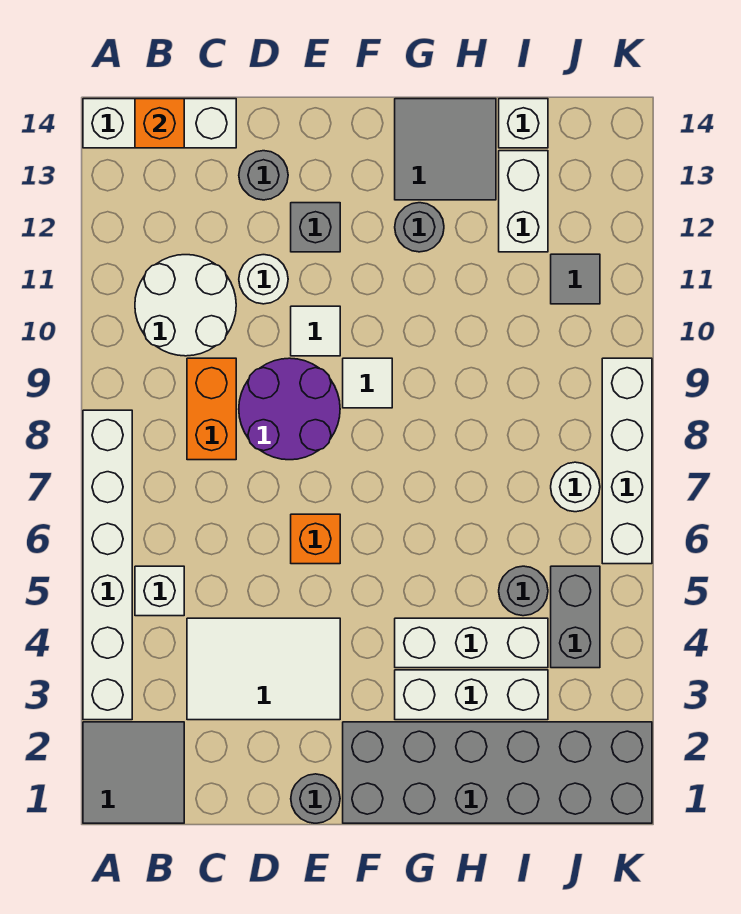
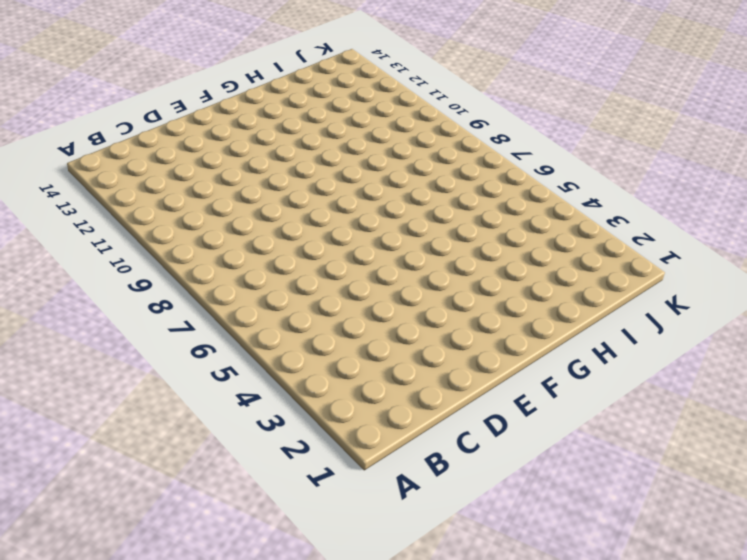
none -> grey 2x2 tile [83,722,184,823]
none -> white 1x6 brick [83,410,132,720]
none -> white 1x3 brick [83,99,236,148]

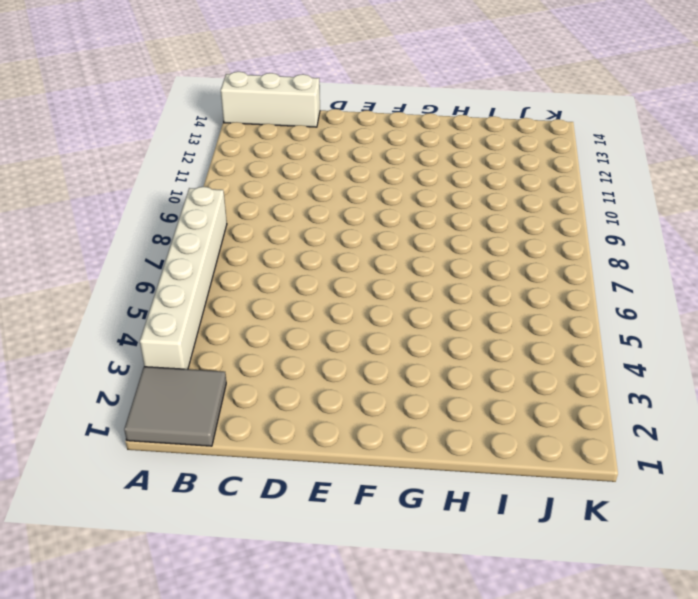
none -> white 1x1 brick [135,566,184,616]
none -> white 2x2 round brick [135,255,236,356]
none -> white 2x3 tile [187,618,340,720]

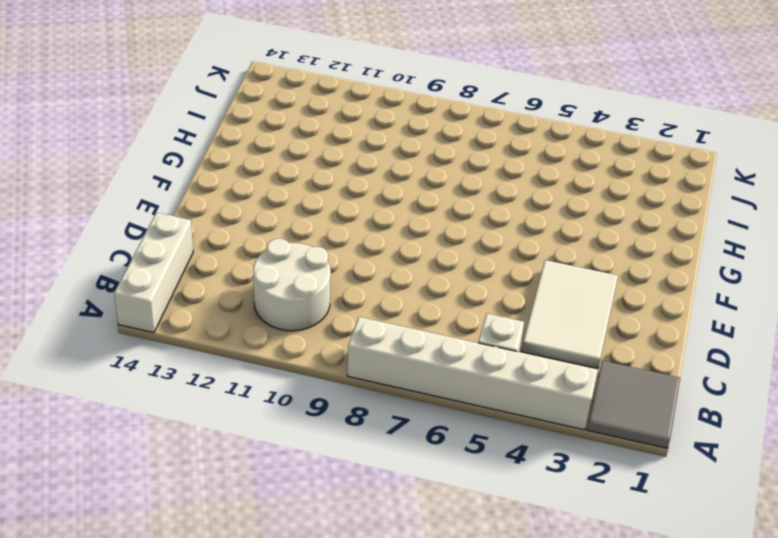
none -> orange 1x2 brick [187,358,236,460]
none -> purple 2x2 round brick [239,358,340,460]
none -> white 1x1 round brick [239,255,288,304]

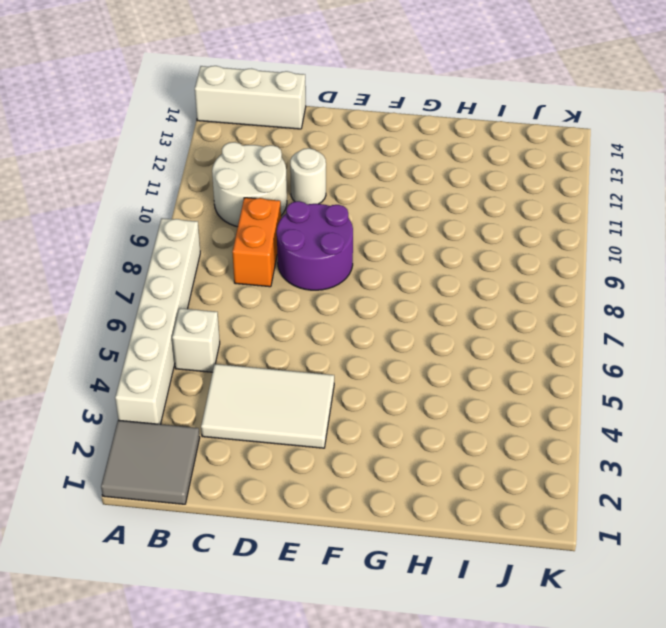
none -> grey 1x1 round brick [239,151,288,200]
none -> grey 1x1 round brick [291,774,340,823]
none -> orange 1x1 brick [291,514,340,564]

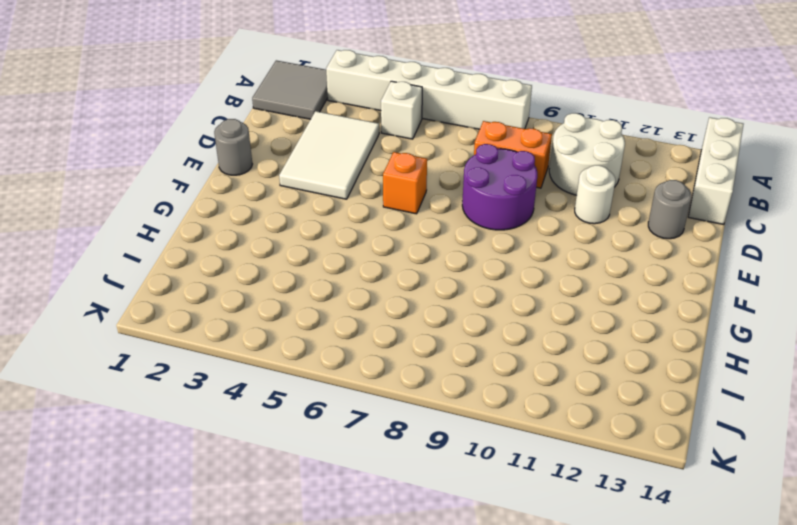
none -> white 1x1 tile [291,306,340,356]
none -> grey 1x1 brick [291,203,340,252]
none -> grey 2x6 brick [343,722,652,823]

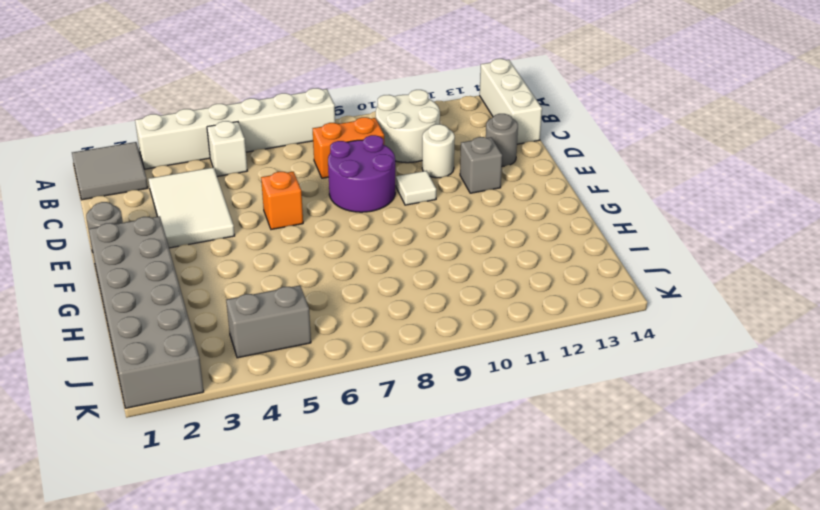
none -> white 1x1 tile [343,358,392,408]
none -> white 1x3 brick [395,670,548,720]
none -> white 1x3 brick [395,618,548,668]

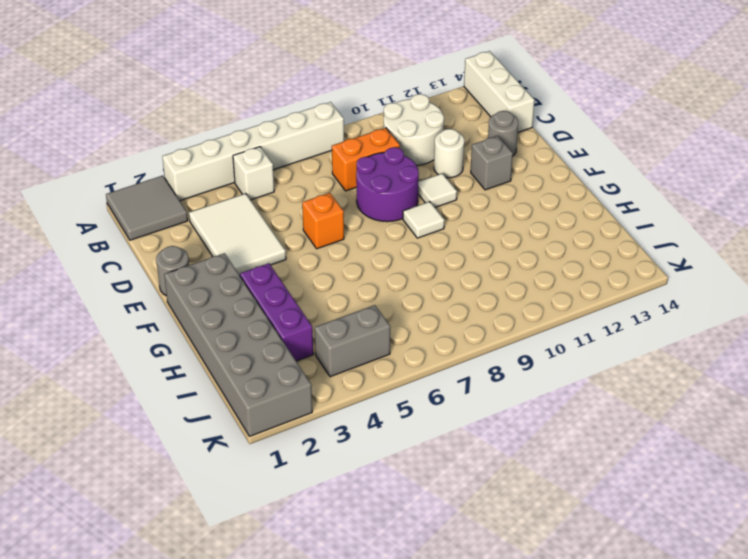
purple 1x3 brick [240,263,313,361] -> white 1x3 brick [395,670,548,720]
none -> white 1x3 brick [395,618,548,668]
none -> grey 1x1 round brick [395,203,444,252]
none -> grey 2x2 tile [395,99,496,200]

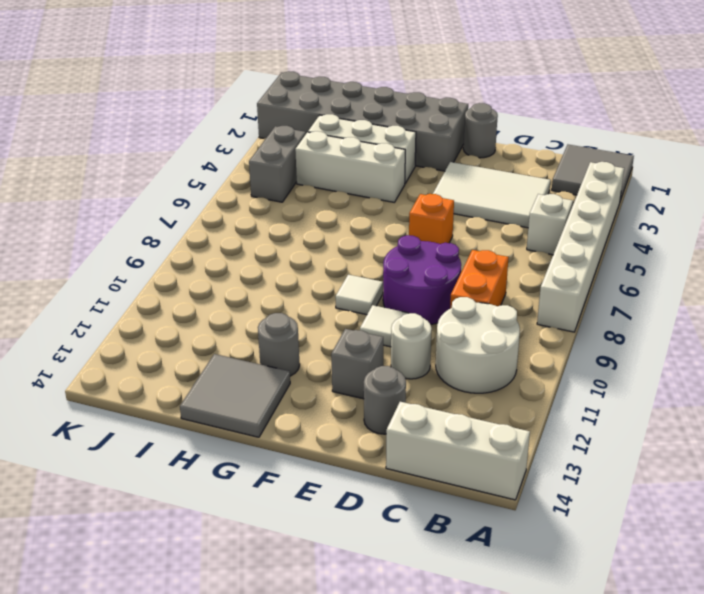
none -> grey 1x1 round brick [499,566,548,616]
none -> white 1x2 brick [499,151,548,252]
none -> white 1x1 brick [499,99,548,148]

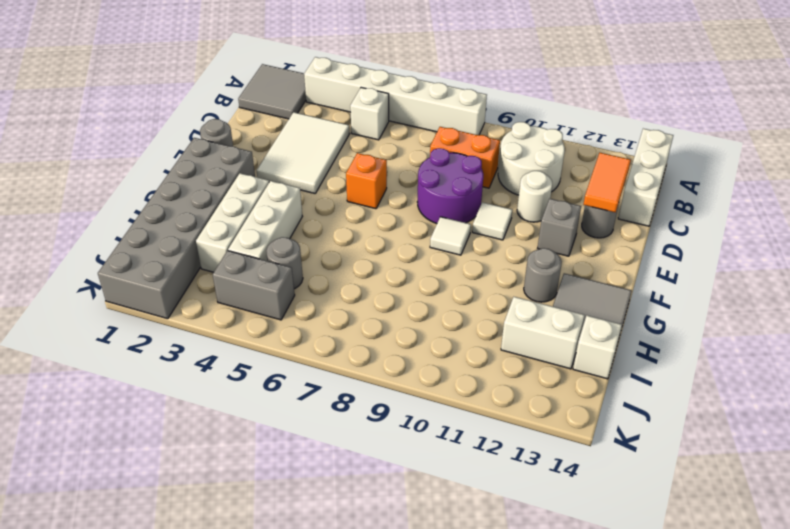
orange 1x2 tile [583,153,631,213] -> none
none -> white 1x1 round brick [551,462,600,512]
none -> grey 1x1 tile [551,254,600,304]
none -> white 1x4 brick [602,358,652,564]

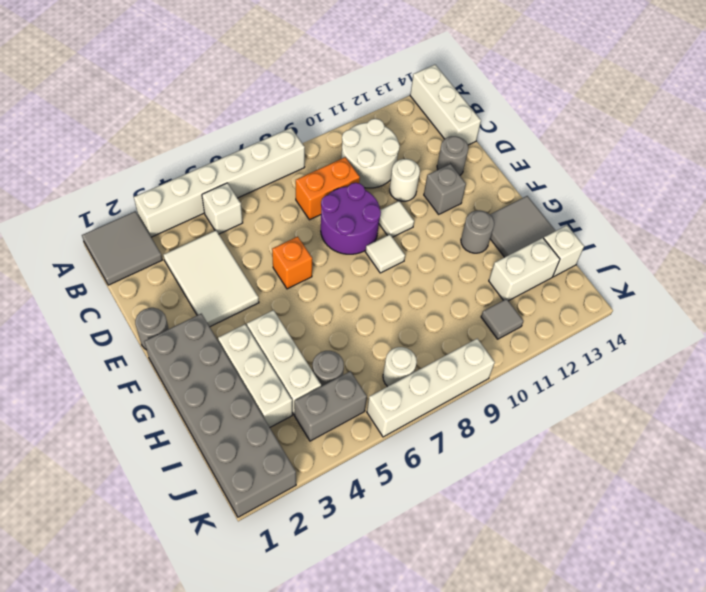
none -> orange 1x1 brick [135,99,184,148]

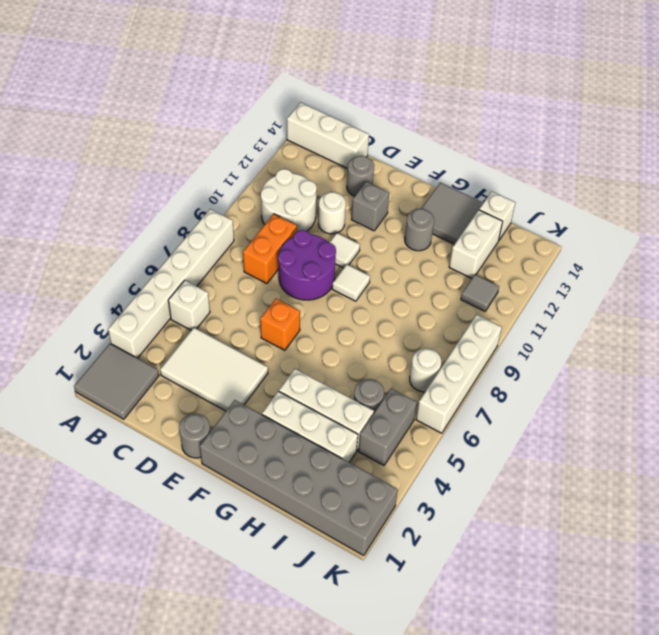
none -> orange 1x1 brick [135,99,184,148]

